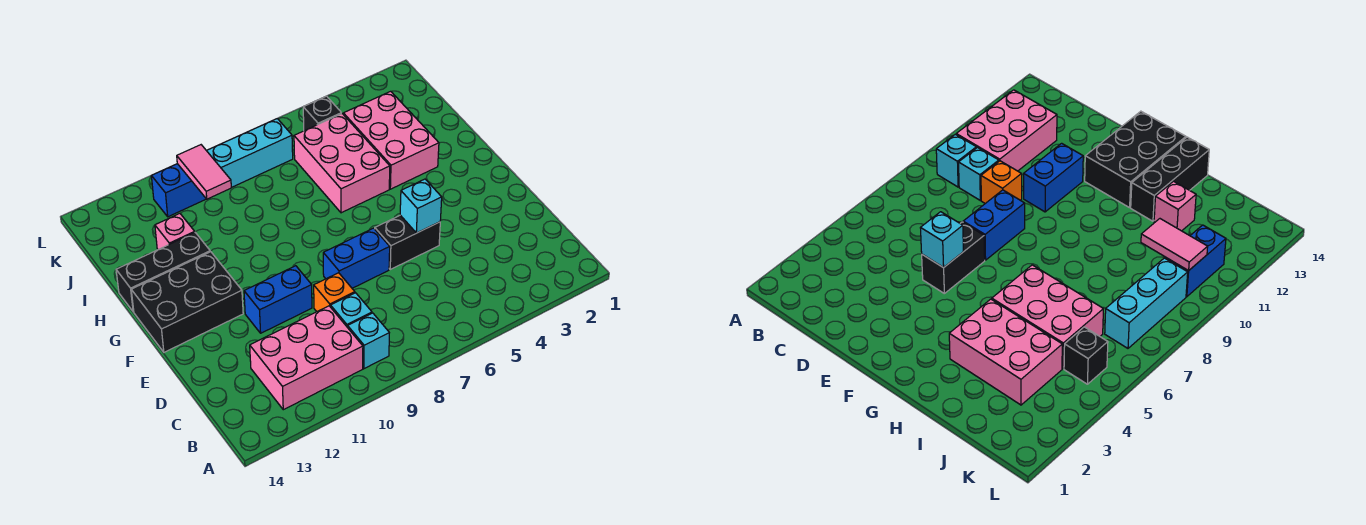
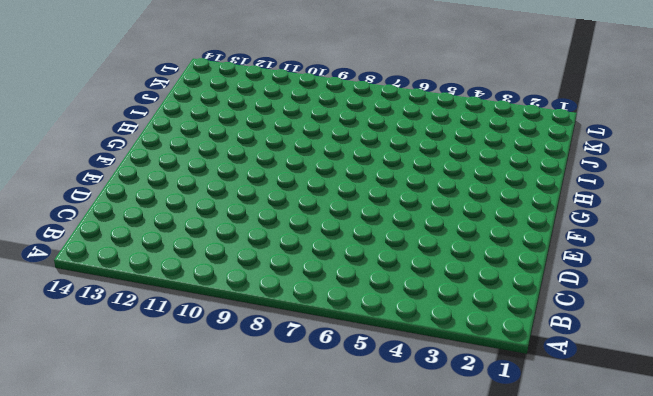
none -> cyan 1x1 brick [348,313,389,369]
none -> pink 2x3 brick [250,306,363,410]
none -> cyan 1x1 brick [331,293,372,328]

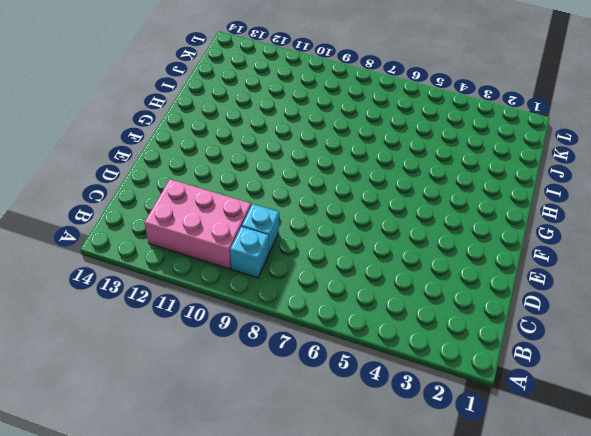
none -> orange 1x1 brick [314,273,355,312]
none -> black 1x2 brick [375,215,440,269]
none -> blue 1x2 brick [323,228,390,288]

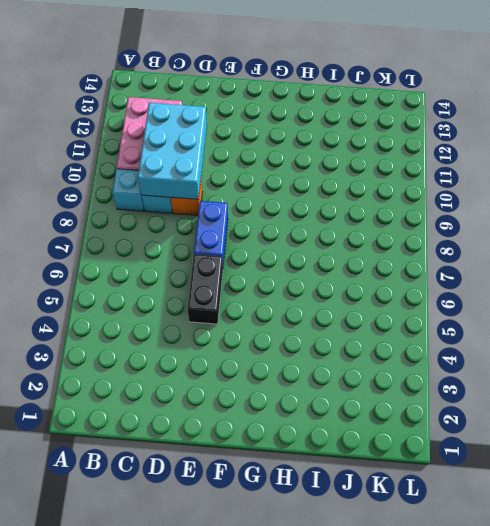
cyan 2x3 brick [138,103,207,199] -> none
none -> blue 1x2 brick [244,266,312,333]
none -> black 2x3 brick [131,252,243,352]
none -> pink 2x3 brick [343,91,439,189]

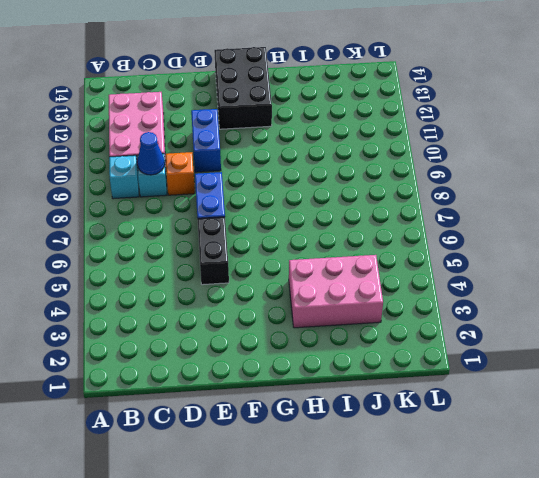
blue 1x1 cone [137,132,165,175] -> none
none -> pink 2x3 brick [294,114,390,213]
none -> black 1x3 brick [116,232,210,312]
none -> pink 1x1 brick [155,214,195,250]

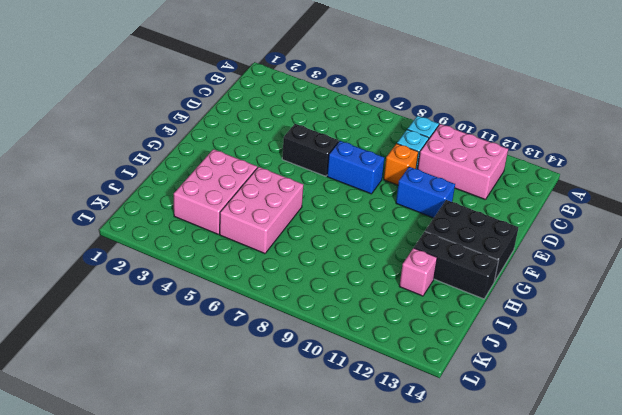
none -> black 1x1 brick [303,96,341,131]
none -> cyan 1x3 brick [207,119,293,188]
none -> blue 1x2 brick [151,164,206,217]

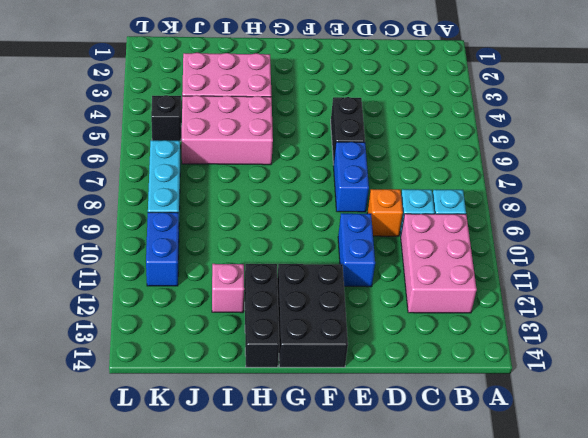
none -> cyan 1x1 brick [400,179,442,233]
none -> pink 1x2 tile [177,145,231,199]

